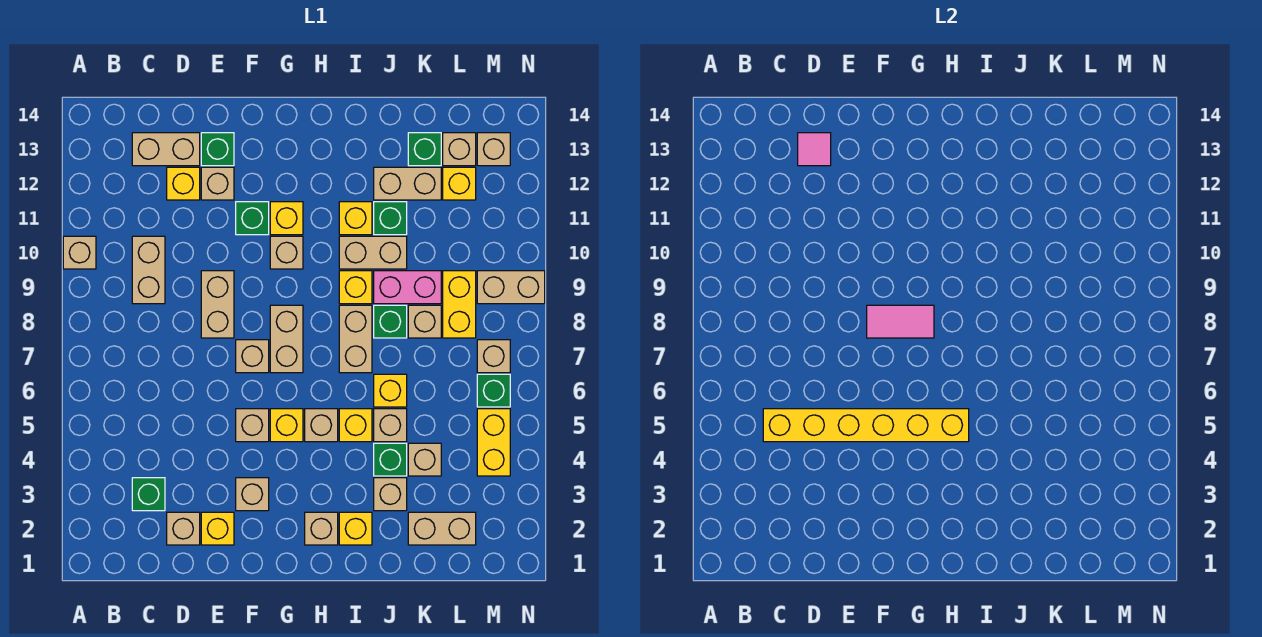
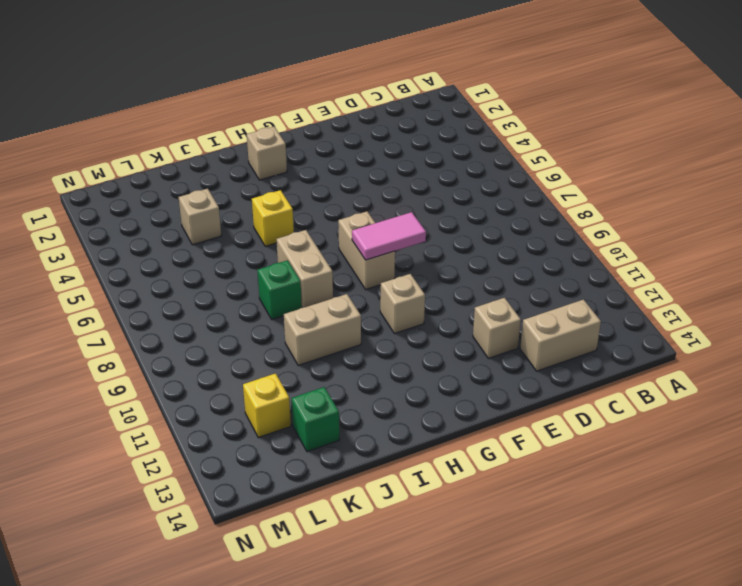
none -> tan 1x1 brick [63,236,96,269]
none -> green 1x1 brick [132,478,165,511]
none -> tan 1x2 brick [132,236,165,304]
none -> tan 1x1 brick [167,512,200,545]

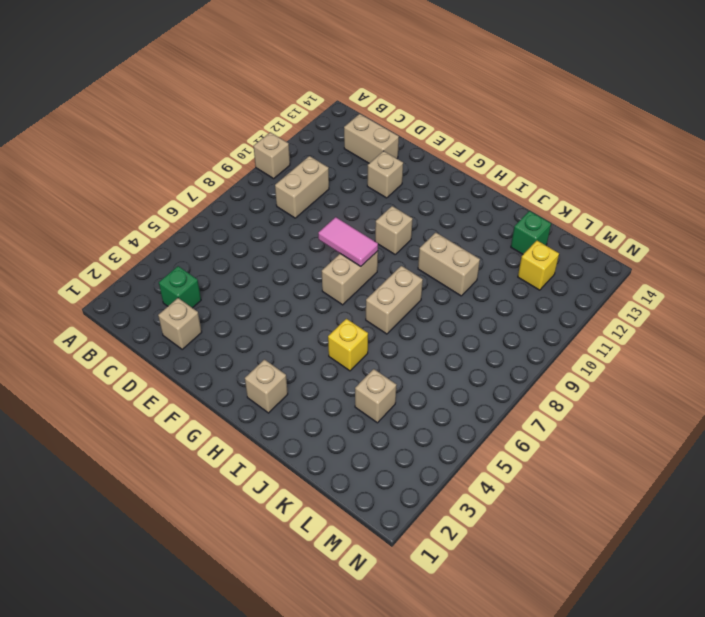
none -> yellow 1x1 brick [167,167,200,200]
none -> yellow 1x1 brick [201,512,234,545]
none -> tan 1x2 brick [201,271,234,338]
none -> green 1x1 brick [201,133,234,166]

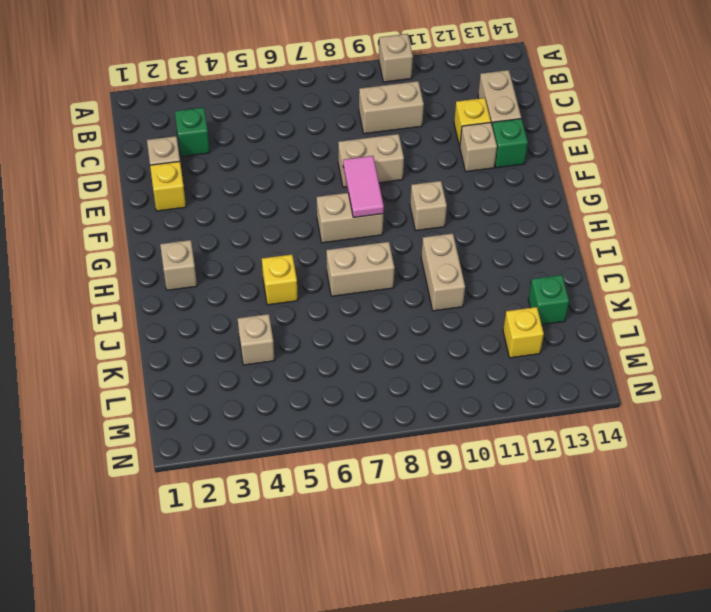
none -> tan 1x1 brick [236,478,269,511]
none -> tan 1x1 brick [236,409,269,442]
none -> tan 1x1 brick [236,340,269,373]
none -> green 1x1 brick [236,202,269,235]

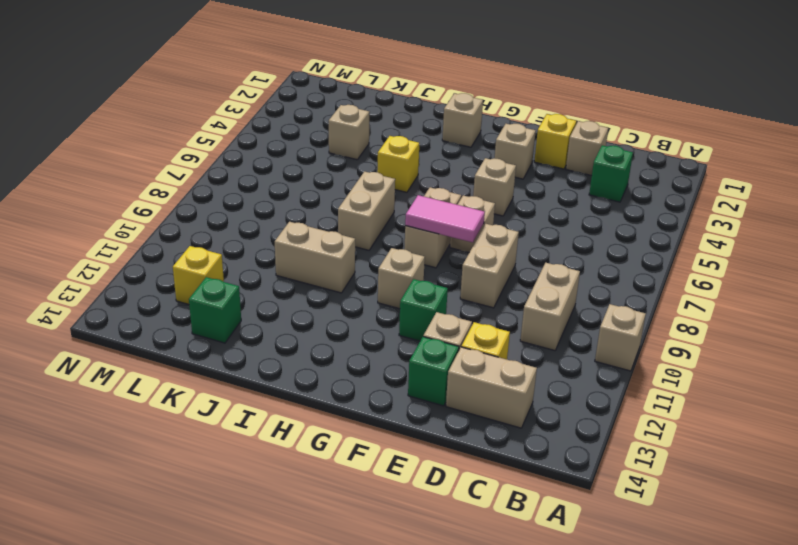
none -> yellow 1x1 brick [270,409,303,442]
none -> yellow 1x1 brick [270,202,303,235]
none -> tan 1x1 brick [305,409,338,442]
none -> yellow 1x1 brick [339,512,372,545]

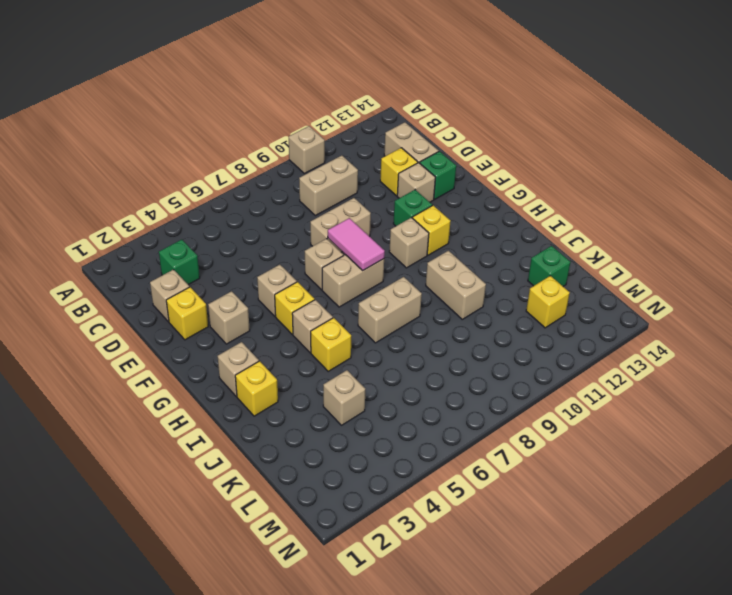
none -> yellow 1x1 brick [339,271,372,304]
none -> yellow 1x1 brick [339,202,372,235]
none -> tan 1x1 brick [374,478,407,511]
none -> green 1x1 brick [374,443,407,476]

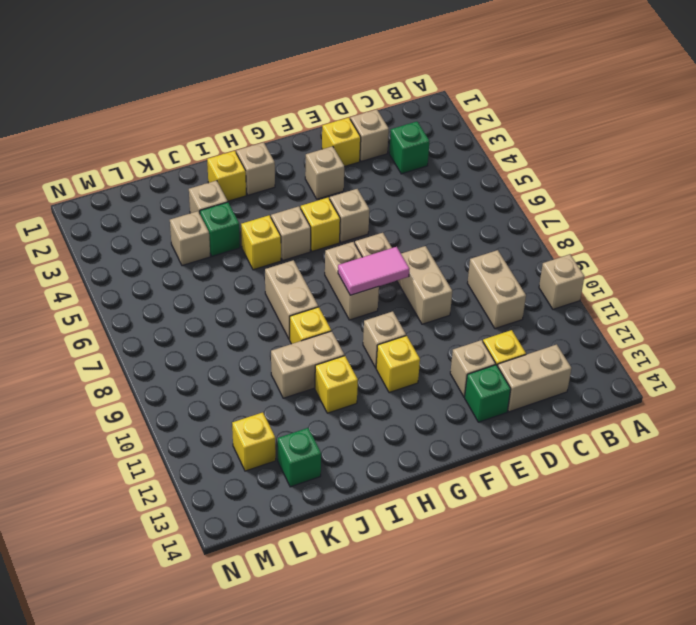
none -> green 1x1 brick [236,202,269,235]
none -> tan 1x1 brick [374,409,407,442]
none -> yellow 1x1 brick [374,374,407,407]
none -> green 1x1 brick [374,305,407,338]

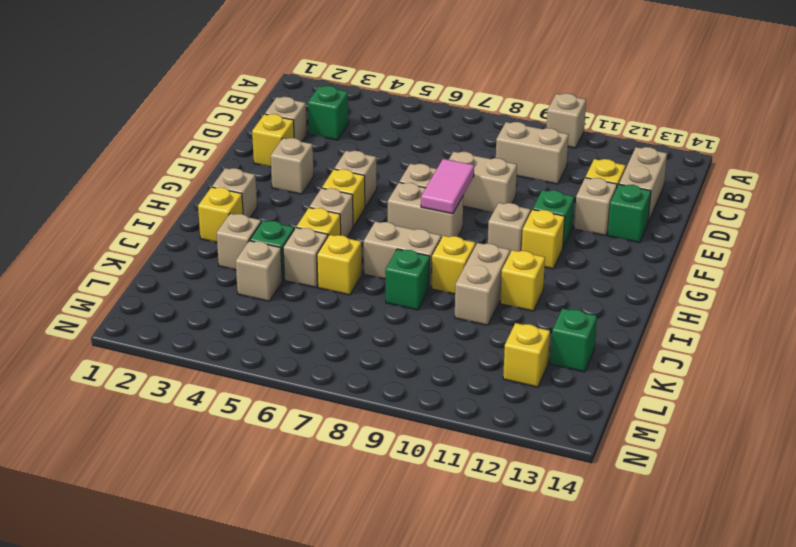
none -> pink 1x2 brick [374,271,441,304]
none -> green 1x1 brick [374,202,407,235]
none -> tan 1x2 brick [374,167,441,200]
none -> tan 1x2 brick [408,512,476,545]

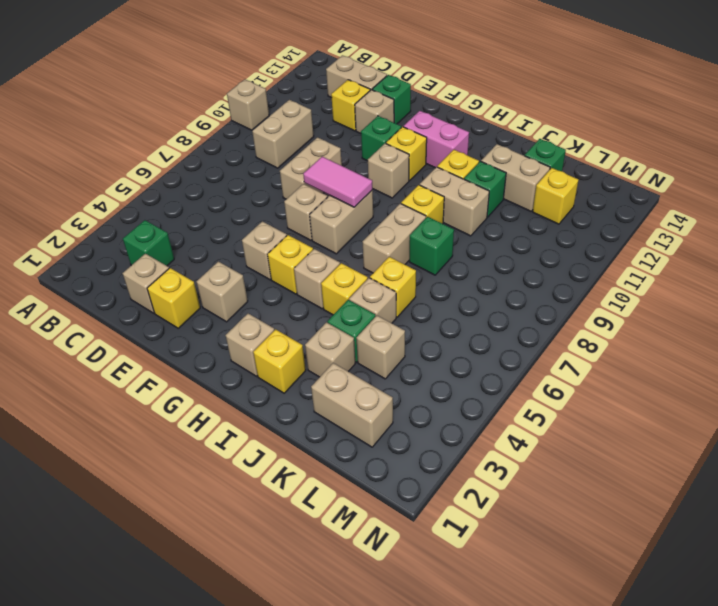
pink 1x2 brick [403,111,469,168] -> pink 1x2 brick moved to [374,271,441,304]
none -> tan 1x1 brick [408,305,441,338]
none -> yellow 1x2 brick [443,271,476,338]
none -> tan 1x1 brick [443,133,476,166]
none -> yellow 1x2 brick [477,409,510,476]

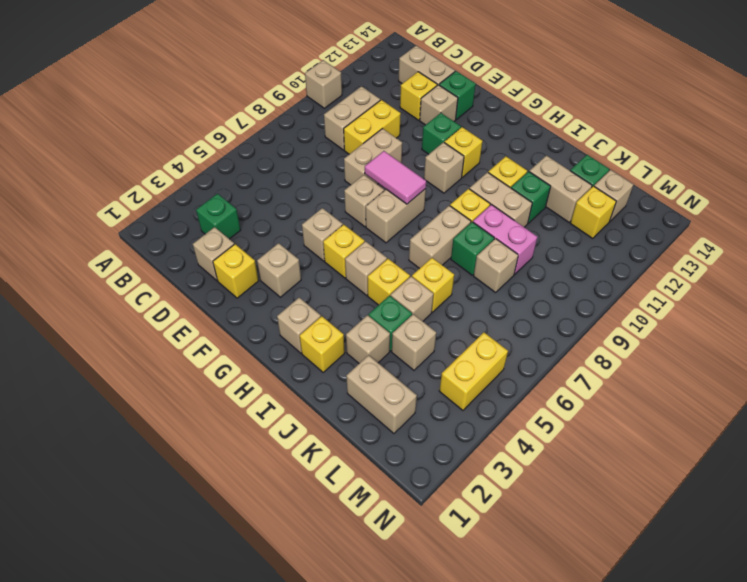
yellow 1x2 brick [344,100,401,154] -> yellow 1x2 brick moved to [443,271,476,338]
none -> green 1x1 brick [477,374,510,407]
none -> tan 1x1 brick [477,340,510,373]
none -> tan 1x2 brick [477,271,545,304]
none -> tan 1x1 brick [477,133,510,166]

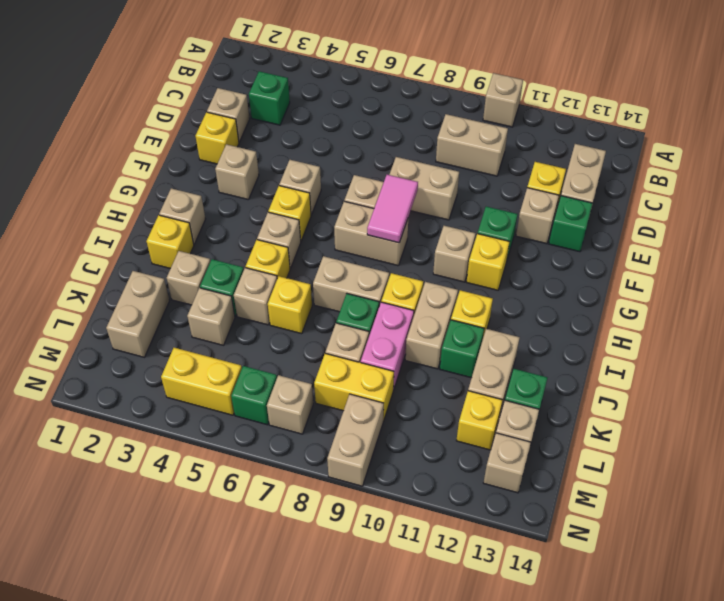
none -> yellow 1x6 brick [763,409,969,442]
none -> pink 1x1 tile [798,133,831,166]

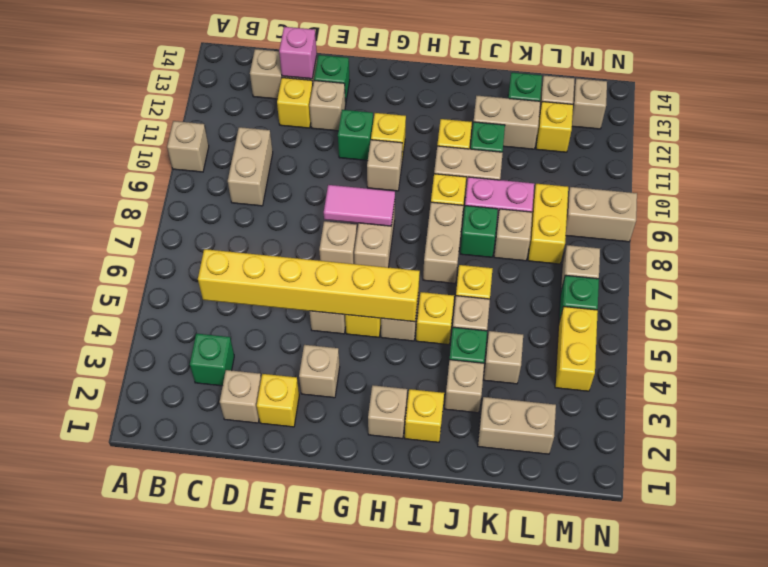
pink 1x1 brick [279,27,317,79] -> pink 1x1 tile [798,133,831,166]
none -> tan 1x2 brick [201,271,234,338]

